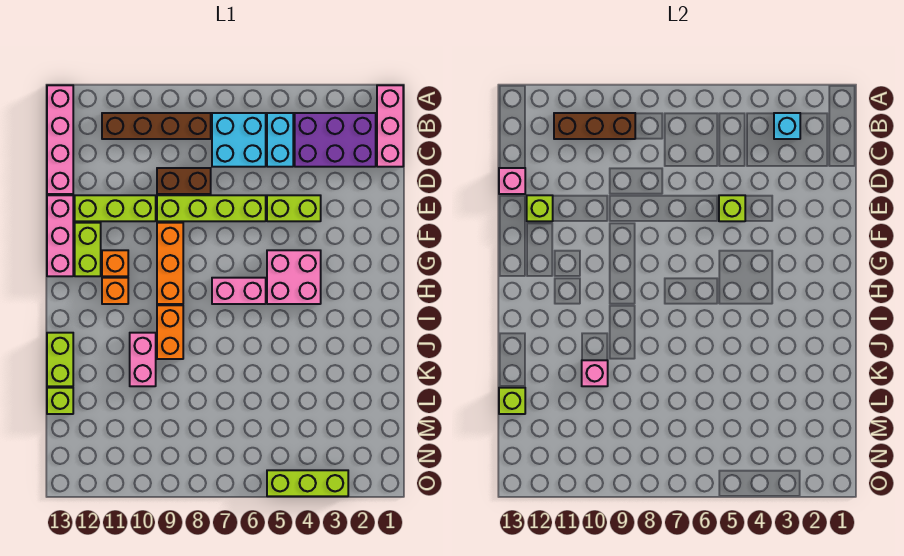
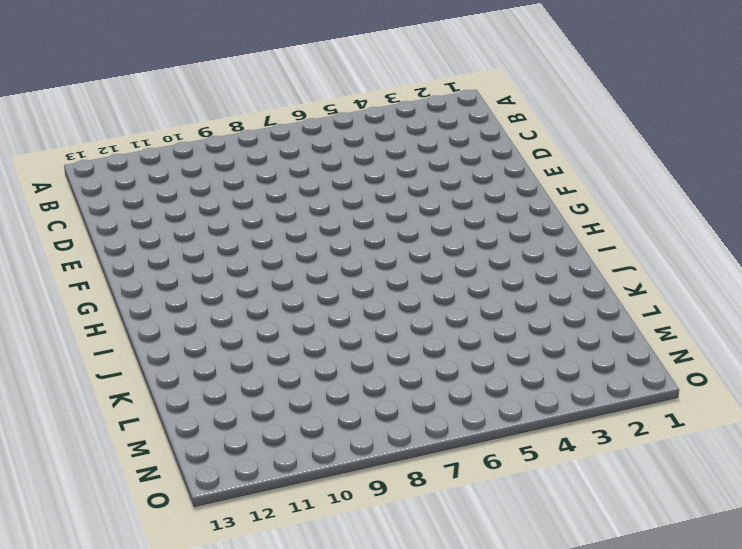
none -> pink 1x3 brick [377,85,403,167]
none -> pink 1x4 brick [47,85,73,194]
none -> purple 2x3 brick [295,113,376,167]

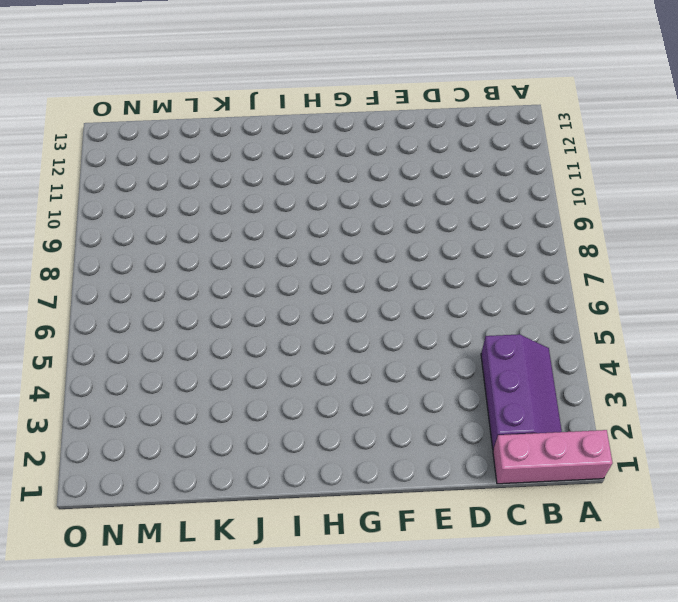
purple 2x3 slope [481,334,562,449] -> purple 2x3 brick [295,113,376,167]
none -> pink 1x4 brick [47,85,73,194]
none -> cyan 1x2 brick [267,113,293,167]
none -> cyan 2x2 brick [212,113,266,167]

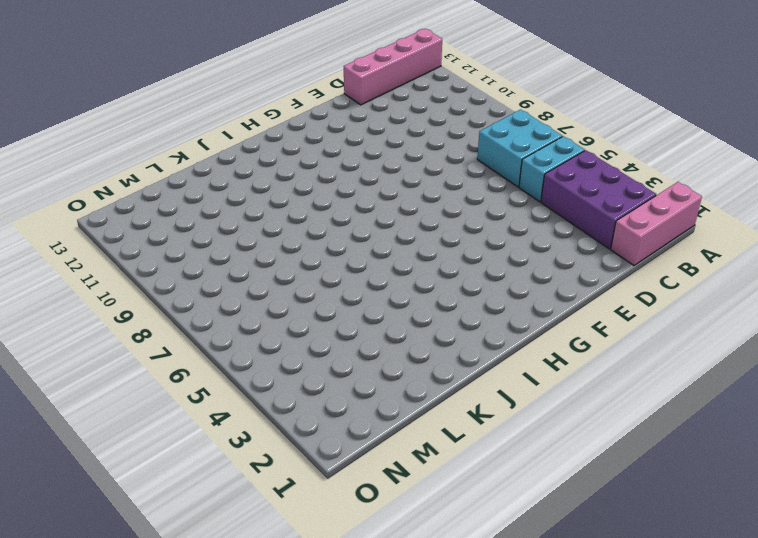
none -> brown 1x4 brick [102,113,211,139]
none -> brown 1x2 brick [157,168,211,194]
none -> lime 1x2 brick [267,195,321,221]

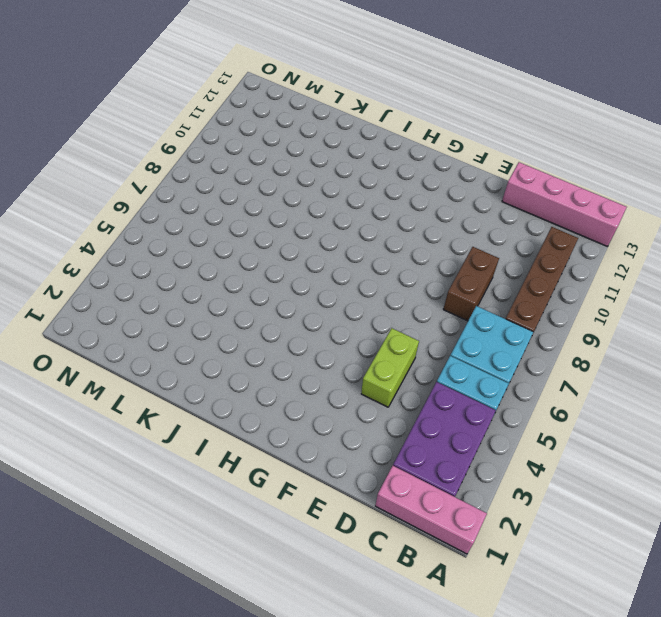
none -> lime 1x4 brick [157,195,266,221]
none -> lime 1x3 brick [75,195,156,221]
none -> pink 1x3 brick [47,195,73,276]

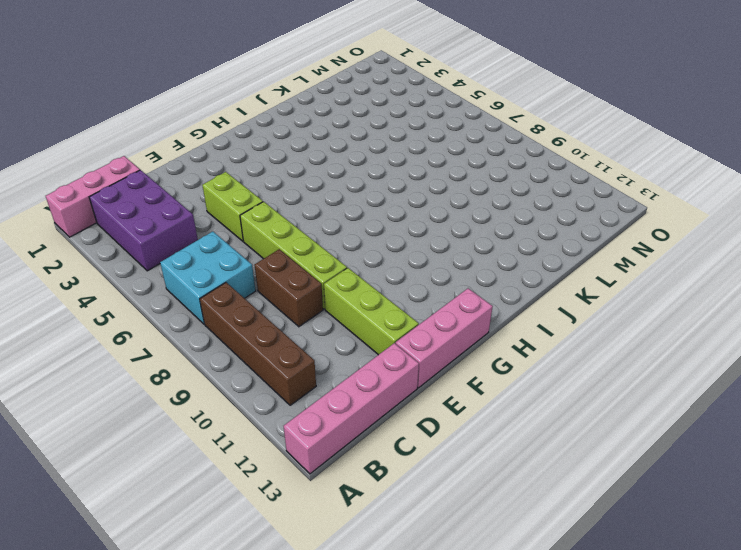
none -> cyan 1x2 brick [267,113,293,167]
none -> orange 1x3 brick [157,223,183,304]
none -> lime 1x2 brick [75,223,101,276]

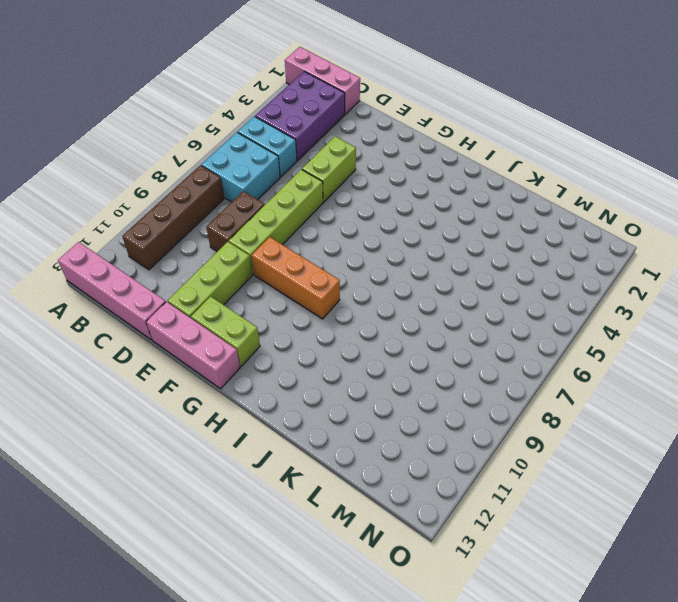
none -> pink 2x2 brick [267,250,321,304]
none -> orange 1x1 brick [102,250,128,276]
none -> pink 1x2 brick [212,278,266,304]

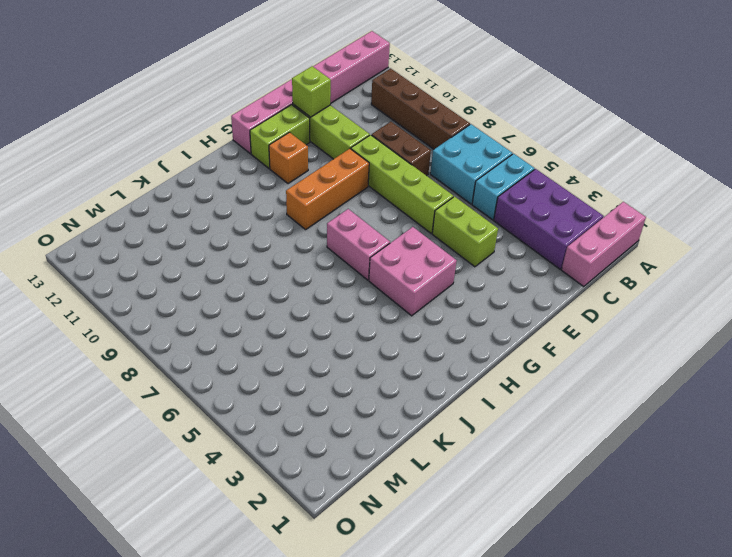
none -> orange 1x1 brick [102,278,128,304]
none -> orange 1x2 brick [157,305,183,359]
none -> pink 1x2 brick [130,333,156,386]

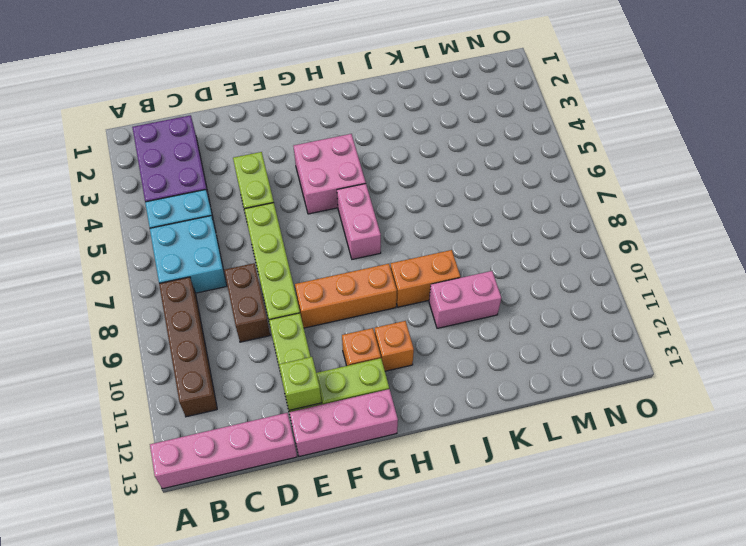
none -> pink 1x3 brick [377,85,403,167]
none -> lime 1x2 brick [47,333,73,386]
none -> lime 1x1 brick [47,388,73,414]

